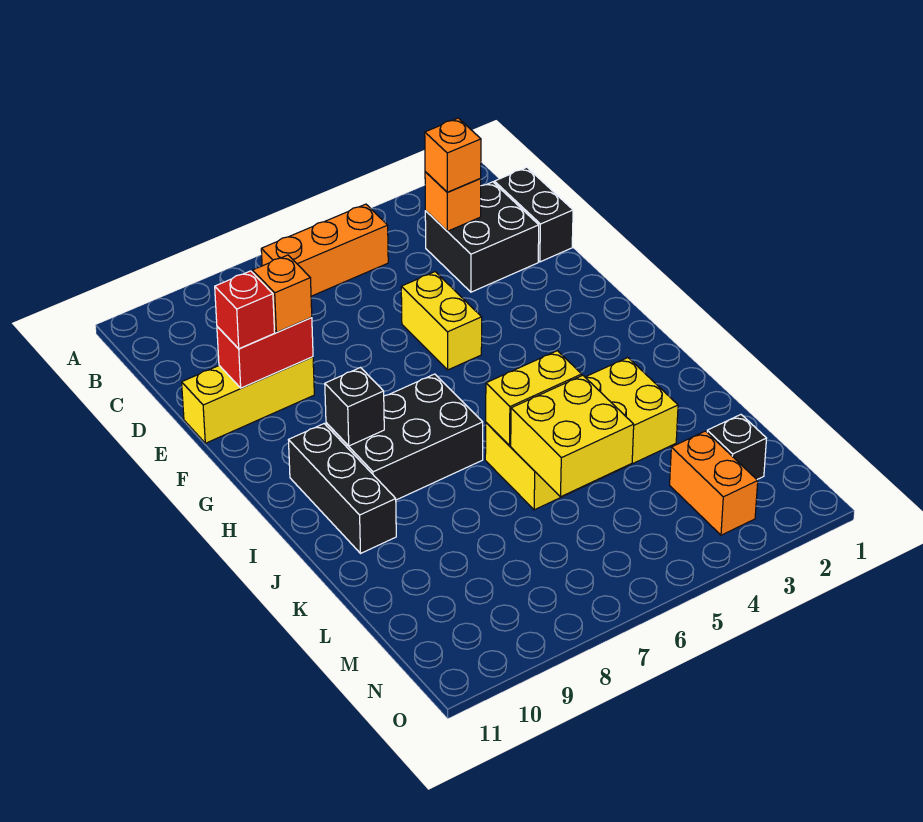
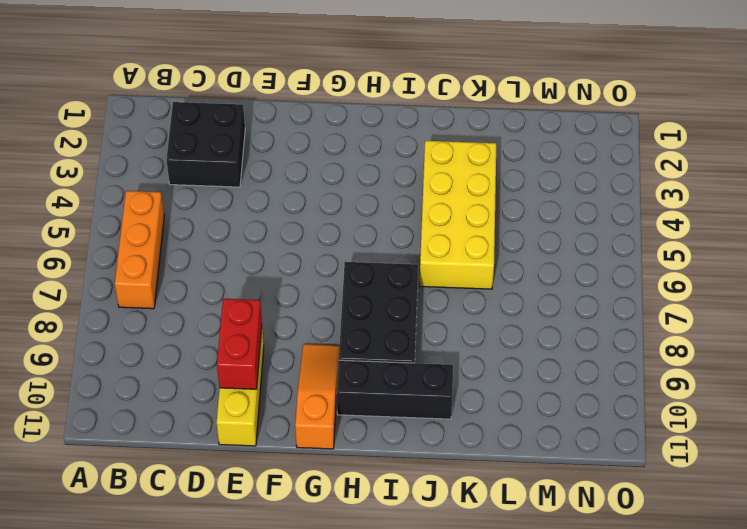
orange 1x3 slope [295,344,339,449] -> none
none -> black 1x2 brick [494,167,573,262]
none -> yellow 1x2 brick [401,272,482,370]
none -> black 1x1 brick [707,415,767,479]

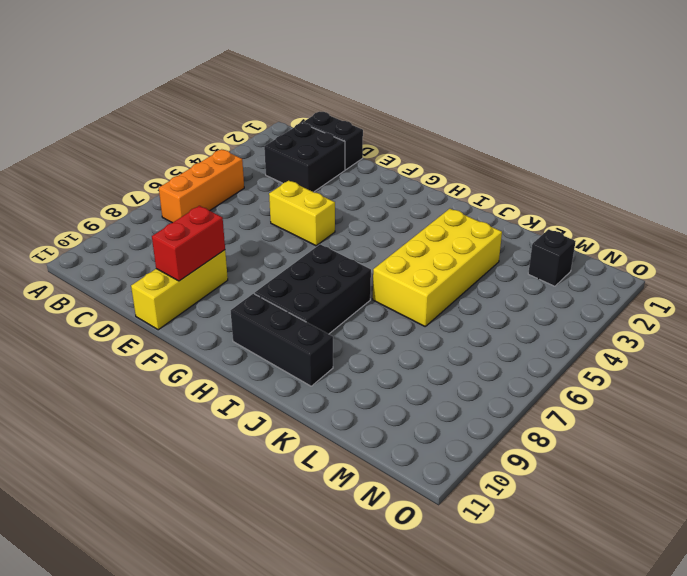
none -> orange 1x2 brick [670,431,758,535]
none -> orange 1x1 brick [425,172,481,231]
none -> black 1x1 brick [325,368,384,446]

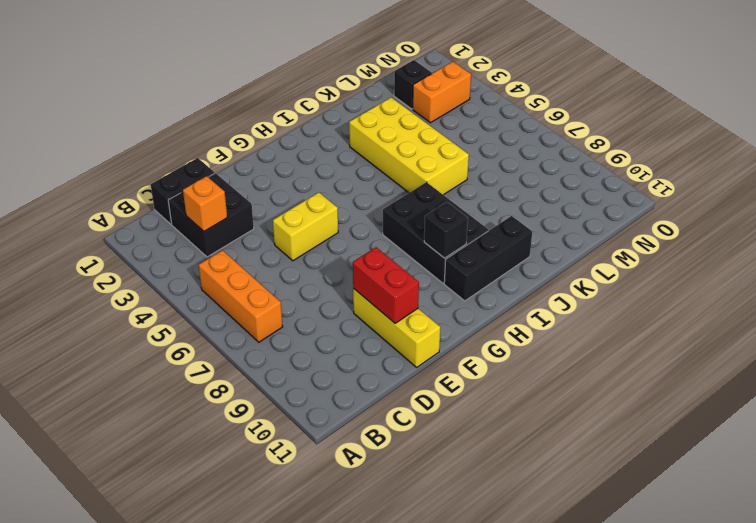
none -> yellow 1x2 brick [486,351,582,446]
none -> yellow 2x2 brick [511,375,634,497]
none -> orange 1x1 brick [425,118,481,192]

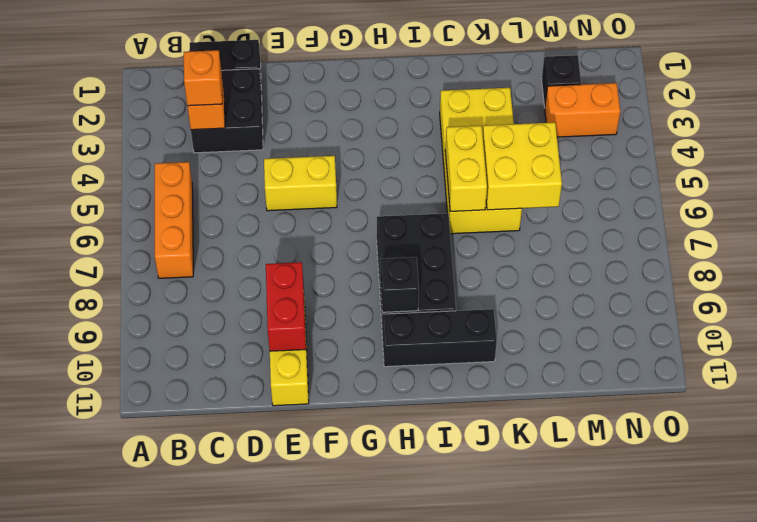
none -> orange 1x1 brick [252,255,312,332]
none -> red 1x1 brick [215,271,275,349]

